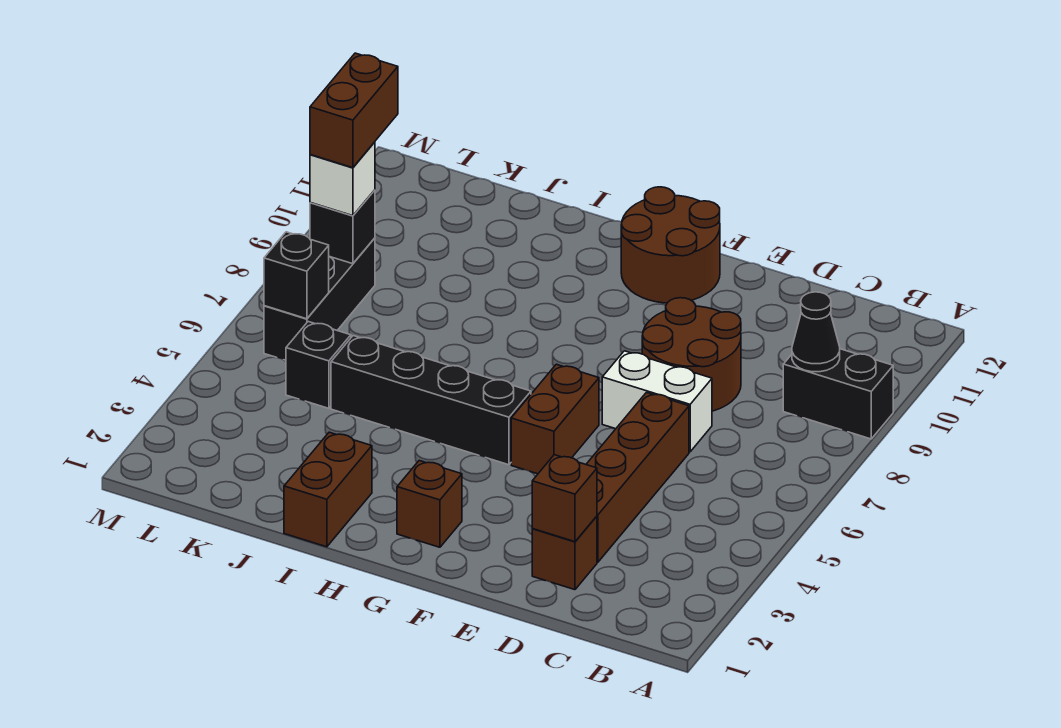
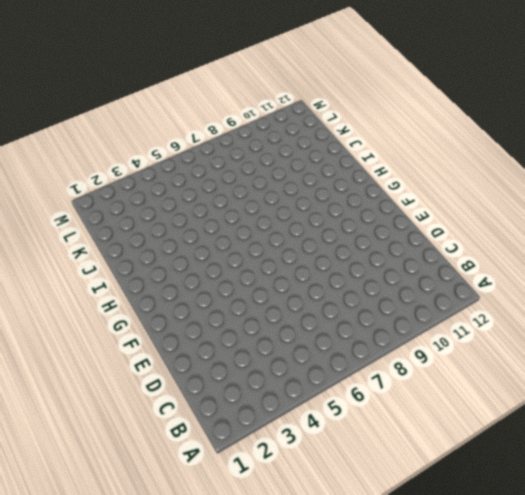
none -> black 1x2 brick [783,349,893,439]
none -> brown 1x1 brick [532,516,597,590]
none -> brown 1x4 brick [586,393,689,562]

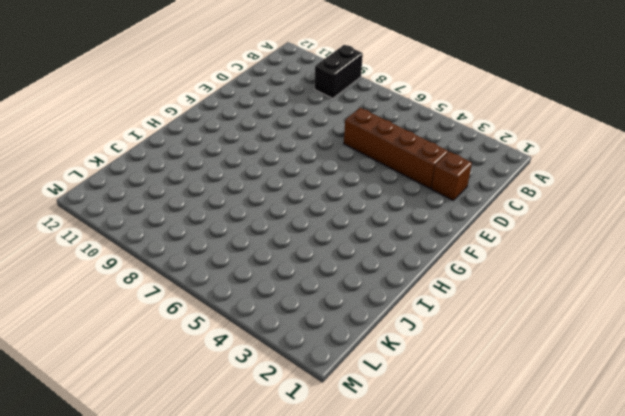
none -> white 1x2 brick [602,351,712,452]
none -> brown 2x2 round brick [642,298,741,411]
none -> brown 1x2 brick [511,364,599,474]

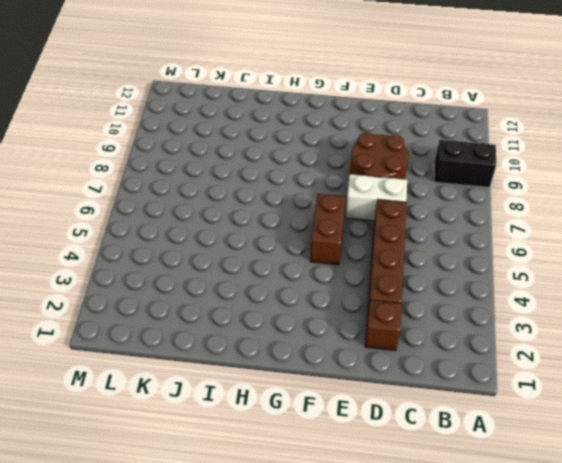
none -> brown 2x2 round brick [621,187,720,303]
none -> brown 1x1 brick [397,461,462,547]
none -> black 1x4 brick [331,336,531,465]

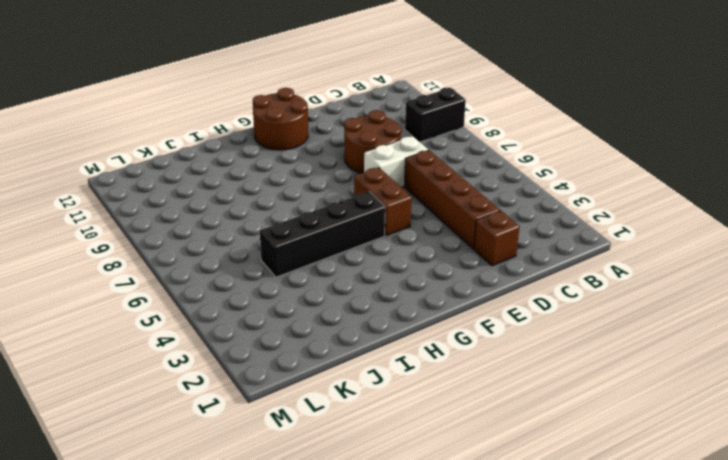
none -> brown 1x1 brick [397,461,462,547]
none -> brown 1x2 brick [284,432,372,547]
none -> black 1x1 brick [286,322,351,408]

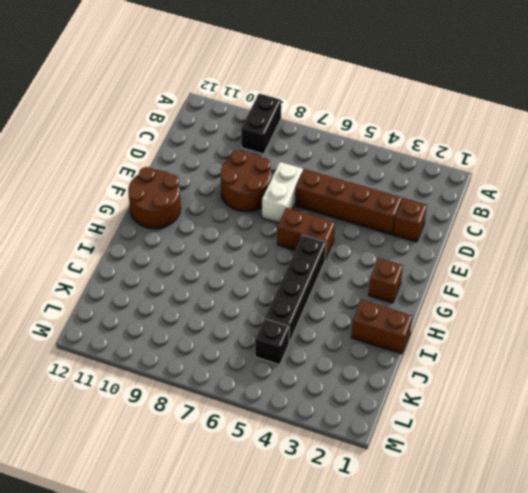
none -> black 1x3 brick [264,238,375,360]
none -> black 1x1 cone [792,292,840,372]
none -> brown 1x1 brick [532,455,597,542]

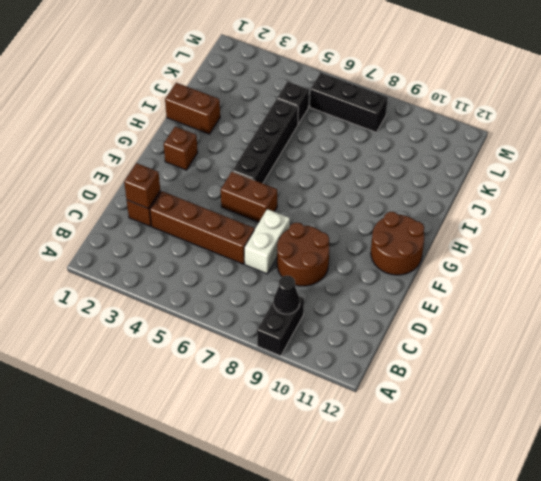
none -> black 1x1 brick [264,232,329,319]
none -> black 1x1 brick [310,190,375,264]
none -> white 1x1 brick [310,142,375,216]

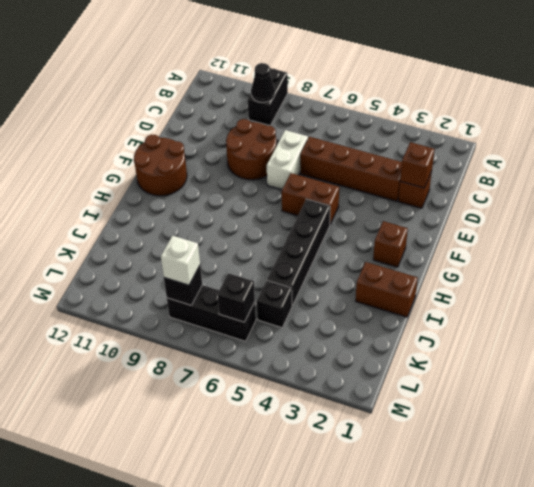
none -> brown 1x2 brick [310,53,398,168]

